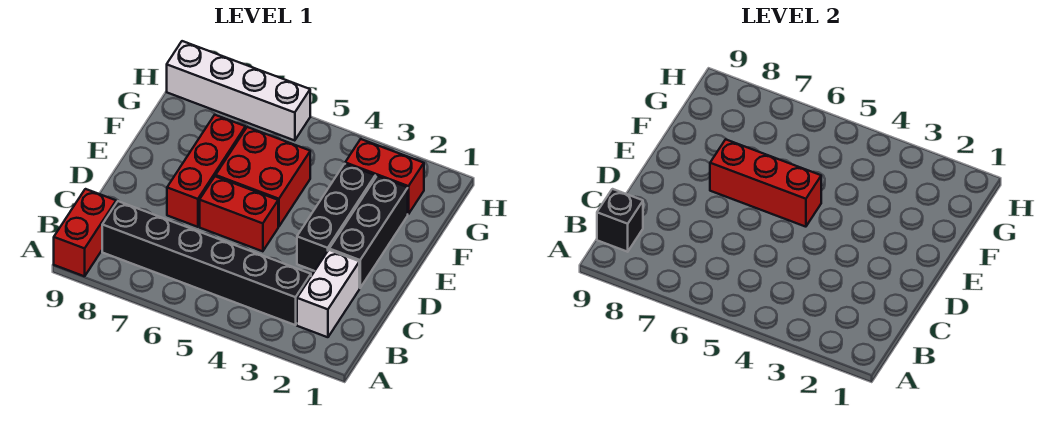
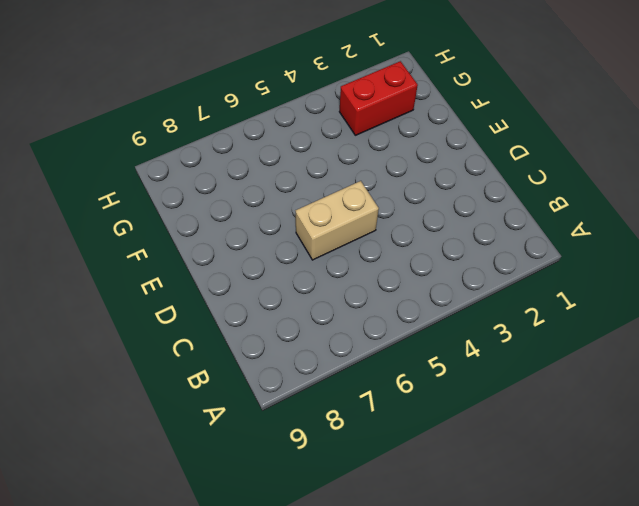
tan 1x2 brick [296,181,379,260] -> red 1x2 brick [200,176,278,251]
none -> red 1x2 brick [54,189,116,276]
none -> white 1x2 brick [297,250,359,337]
none -> black 1x6 brick [102,201,311,325]

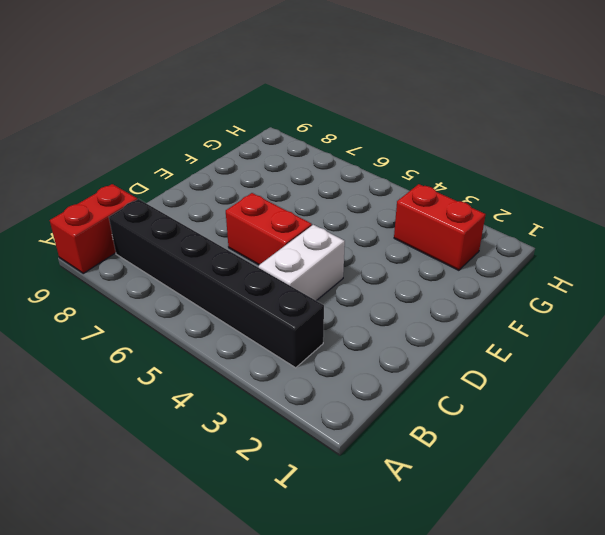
white 1x2 brick [258,225,345,301] -> white 1x2 brick moved to [297,250,359,337]
none -> black 1x3 brick [329,176,408,288]
none -> black 1x3 brick [297,164,375,271]
none -> red 1x3 brick [167,115,245,227]

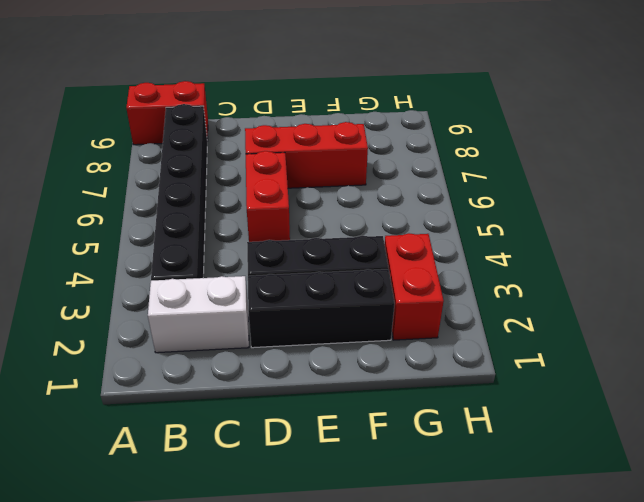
none -> red 2x2 brick [216,127,310,227]
none -> white 1x4 brick [167,41,310,141]
none -> black 1x1 brick [597,189,643,252]

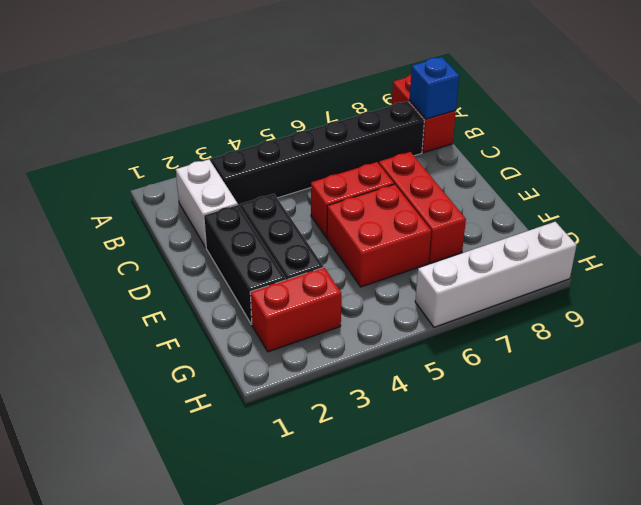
blue 1x1 brick [410,57,459,119] -> black 1x1 brick [597,189,643,252]
none -> red 1x3 brick [710,139,821,227]

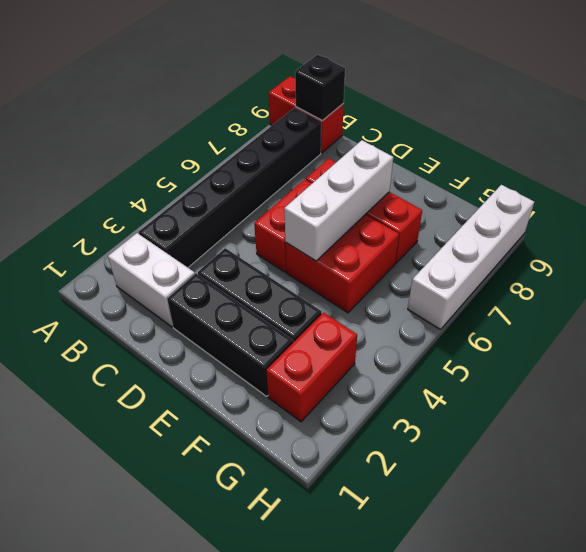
white 1x3 brick [284,140,393,261] -> red 1x3 brick [710,139,821,227]

